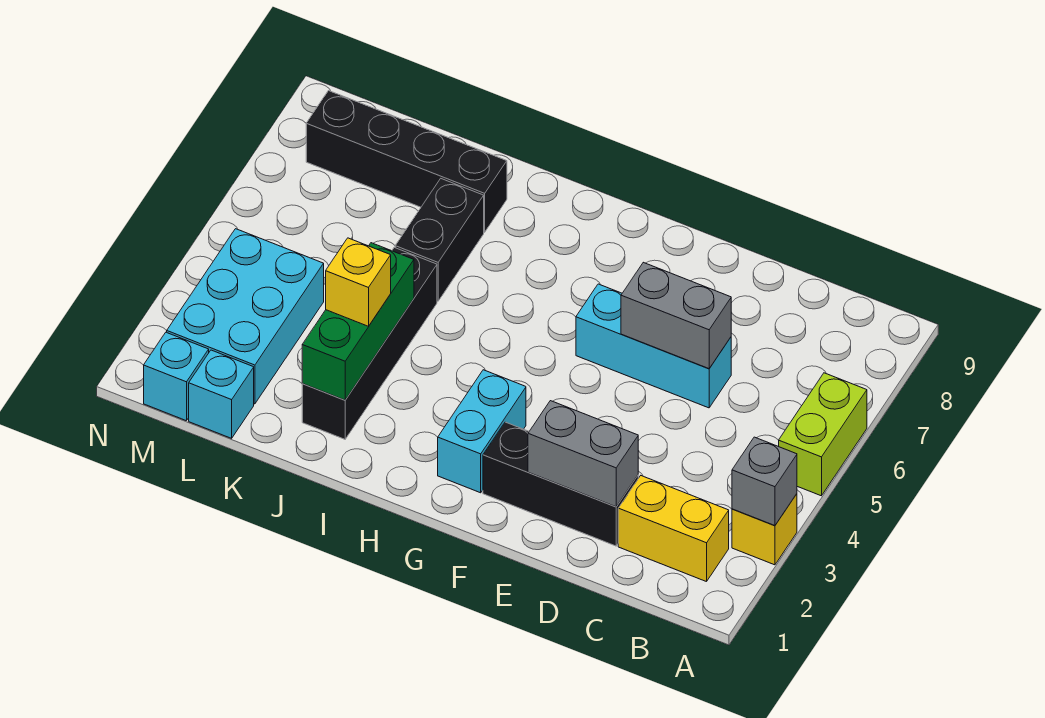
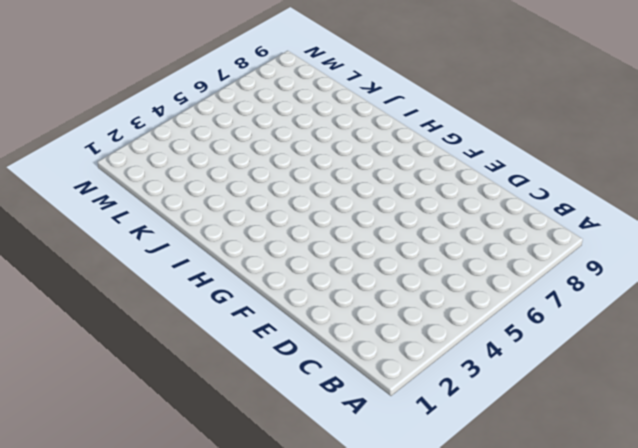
none -> yellow 1x1 brick [732,494,797,565]
none -> lime 1x2 brick [779,373,867,496]
none -> yellow 1x2 brick [618,476,729,582]

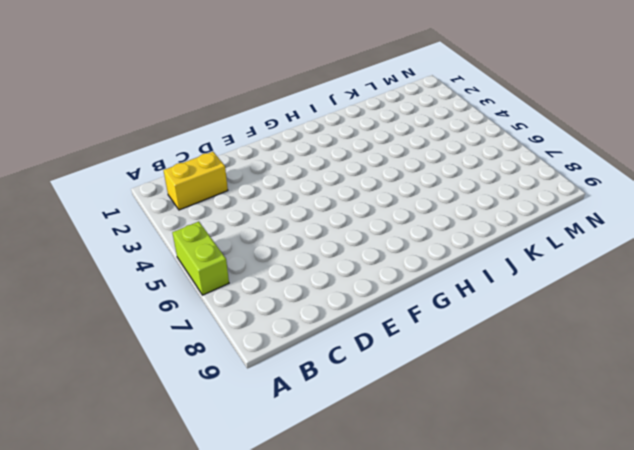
none -> yellow 1x1 brick [732,494,797,565]
none -> black 1x3 brick [483,422,638,546]
none -> cyan 1x3 brick [576,284,731,408]

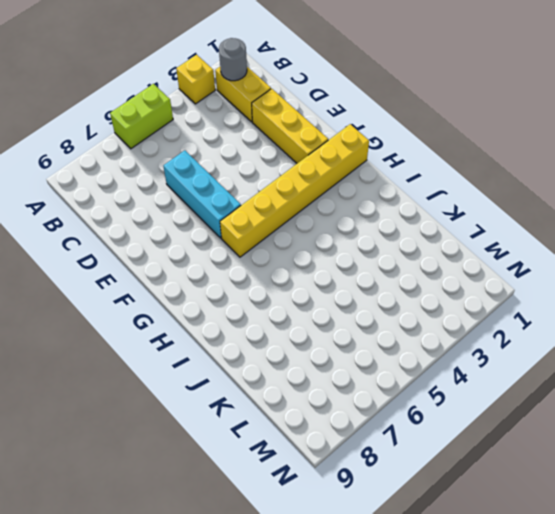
grey 1x1 round brick [219,38,247,81] -> none
yellow 1x3 brick [252,89,328,163] -> black 1x3 brick [483,422,638,546]
yellow 1x6 brick [220,124,369,257] -> cyan 1x2 brick [438,370,526,493]
none -> black 1x4 brick [302,247,437,439]
none -> black 1x2 brick [395,179,484,301]
none -> black 1x4 brick [306,91,507,232]

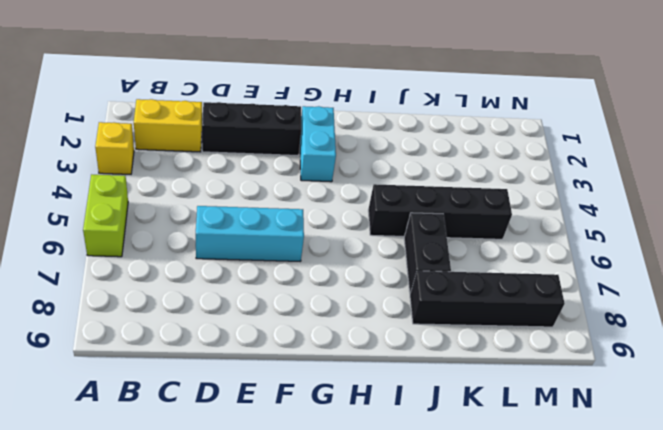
black 1x4 brick [368,184,512,239] -> black 1x4 brick turned to [302,247,437,439]
none -> cyan 1x1 brick [189,350,254,438]
none -> cyan 2x3 brick [167,229,324,404]
none -> cyan 1x1 brick [144,332,209,421]

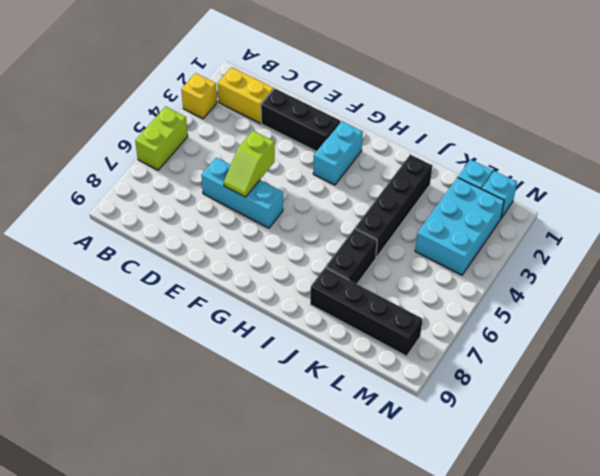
lime 1x2 slope [224,131,275,197] -> grey 1x2 brick [621,262,731,369]
none -> grey 1x1 brick [732,437,797,526]
none -> grey 1x2 brick [528,401,638,507]
none -> green 1x3 brick [302,243,414,400]

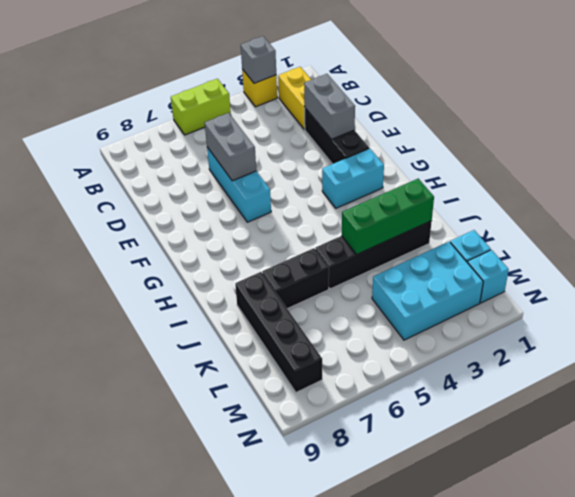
none -> yellow 1x1 brick [326,238,391,326]

